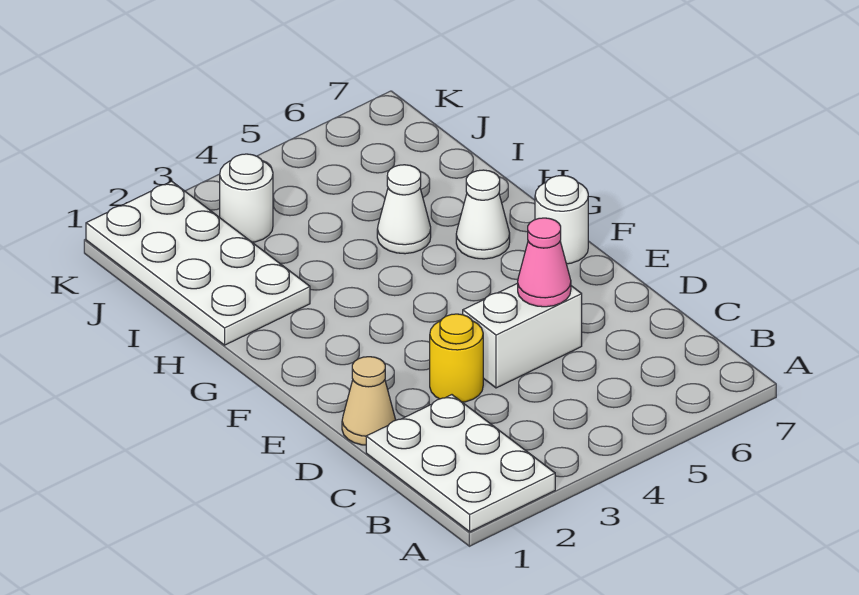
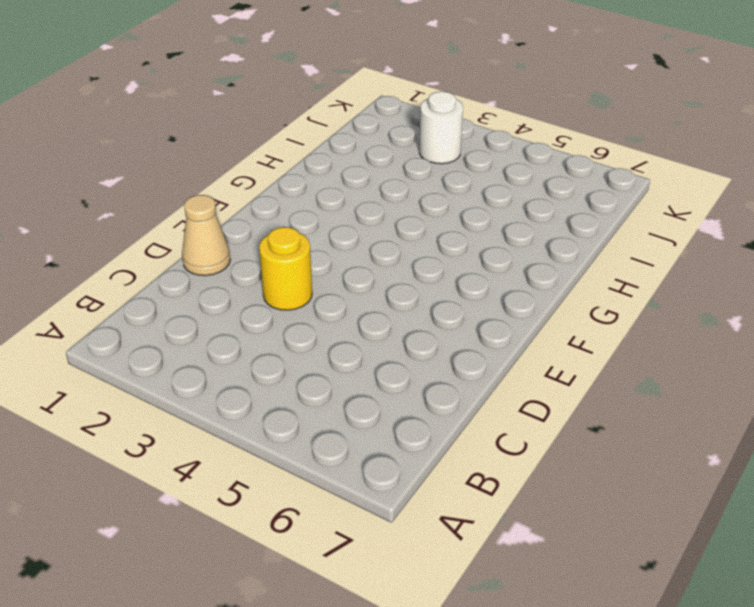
none -> white 2x3 plate [366,395,555,532]
none -> white 1x2 brick [463,283,582,388]

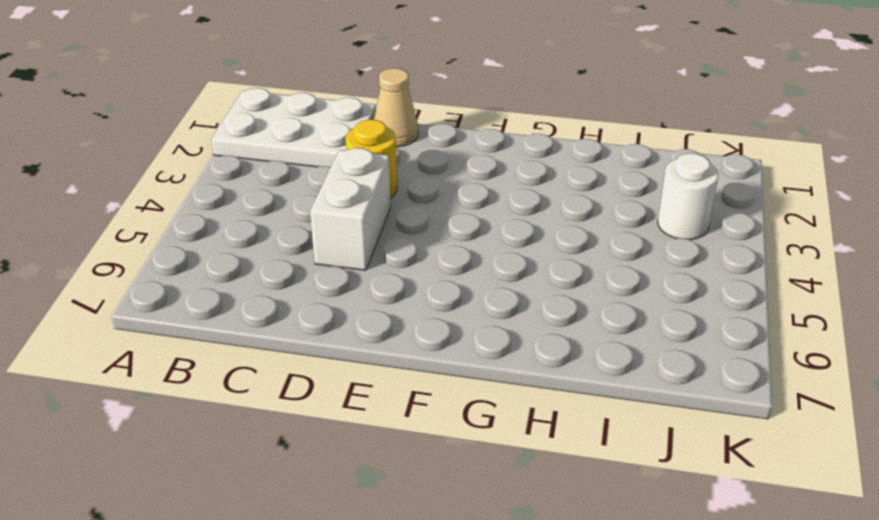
none -> white 1x1 round brick [535,176,588,264]
none -> white 1x1 cone [456,170,510,259]

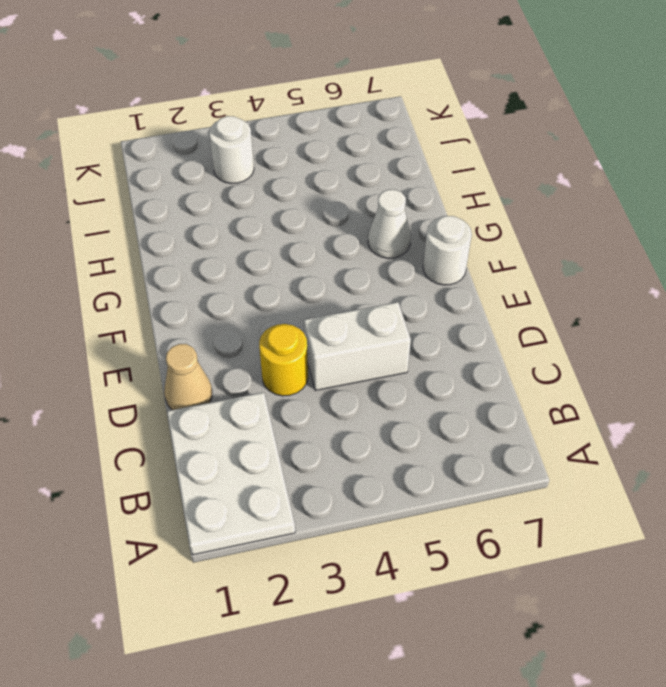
none -> white 2x4 plate [86,181,310,345]
none -> white 1x1 cone [377,165,431,254]

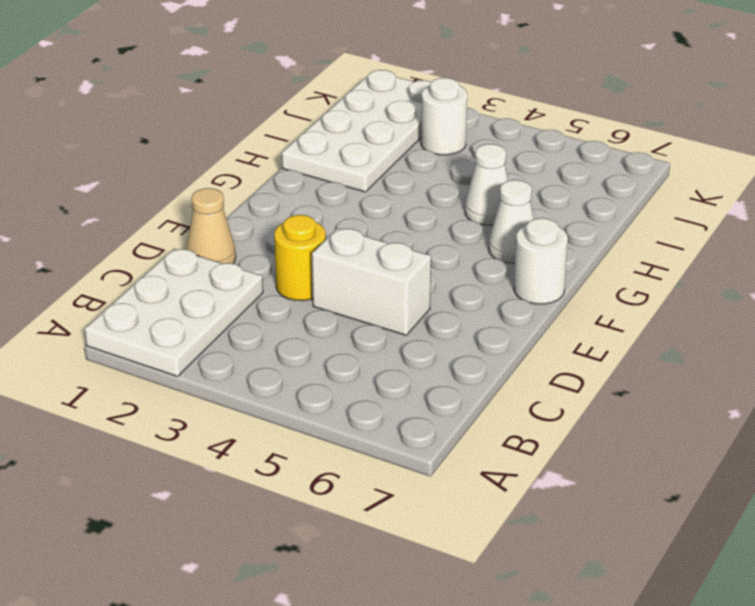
none -> pink 1x1 cone [518,218,571,307]

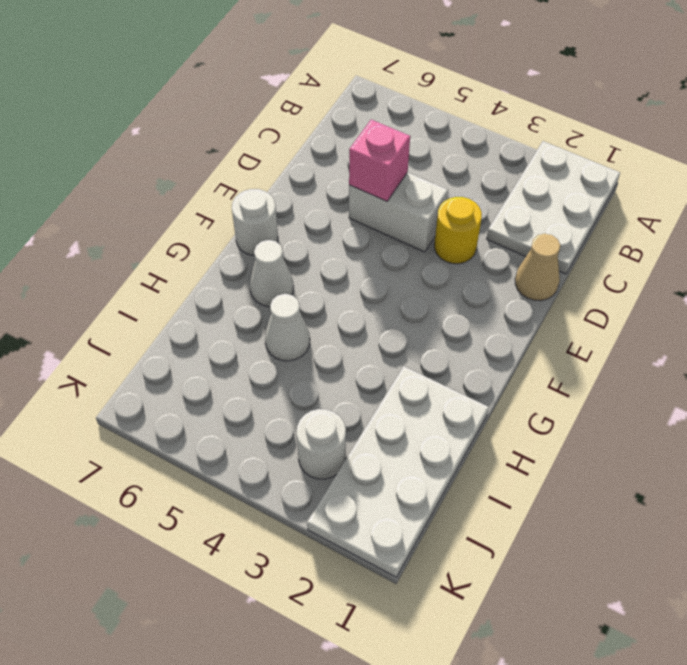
pink 1x1 brick [349,120,410,201] -> pink 1x1 cone [518,218,571,307]

